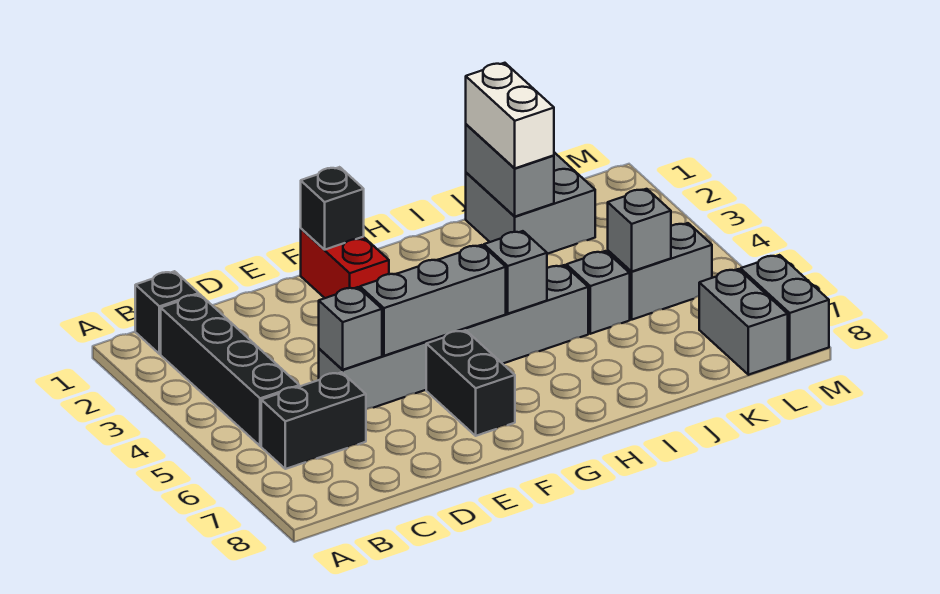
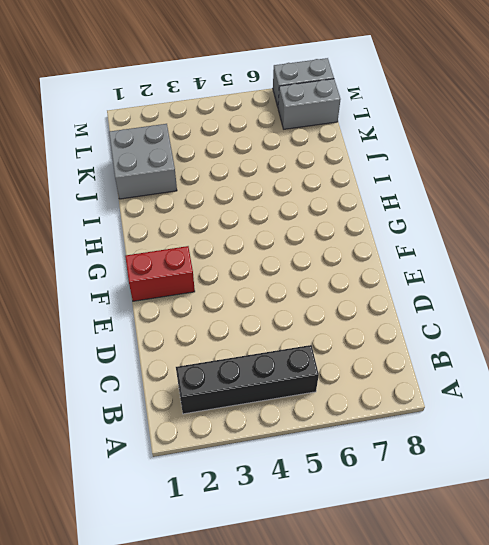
none -> black 1x1 brick [135,271,199,354]
none -> black 1x2 brick [261,372,366,469]
none -> grey 1x6 brick [319,265,588,409]

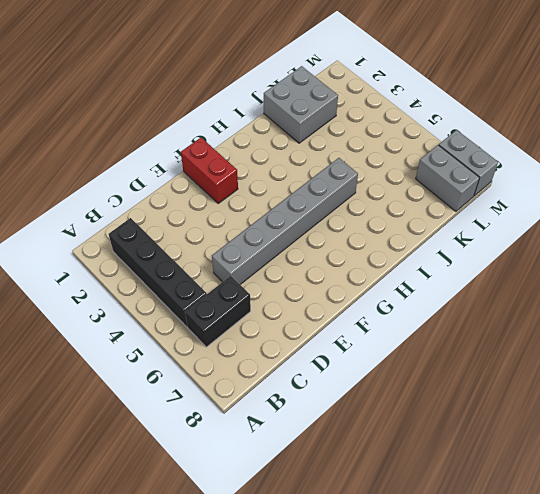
none -> black 1x1 brick [135,271,199,354]
none -> black 1x2 brick [426,330,515,436]
none -> grey 1x1 brick [566,251,630,334]

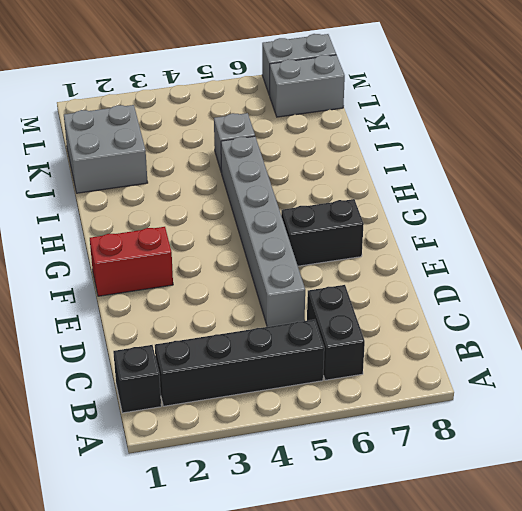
none -> grey 1x2 brick [608,223,712,320]
none -> grey 1x1 brick [319,287,382,370]
none -> grey 1x3 brick [360,245,506,356]

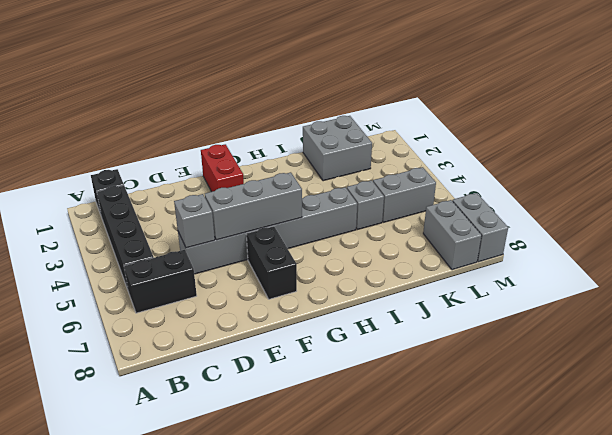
none -> black 1x1 brick [301,167,364,250]
none -> grey 1x1 brick [484,231,547,314]
none -> grey 1x2 brick [466,124,554,217]

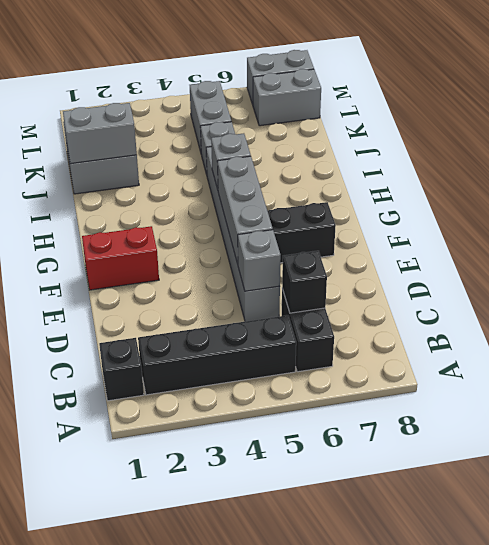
black 1x1 brick [282,251,327,313] -> black 1x1 brick moved to [301,167,364,250]
none -> grey 1x1 brick [608,189,671,272]
none -> white 1x2 brick [466,63,554,168]

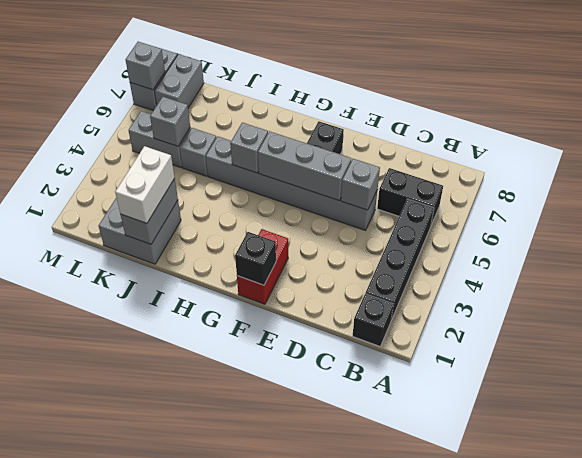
grey 1x1 brick [126,42,165,90] -> none

